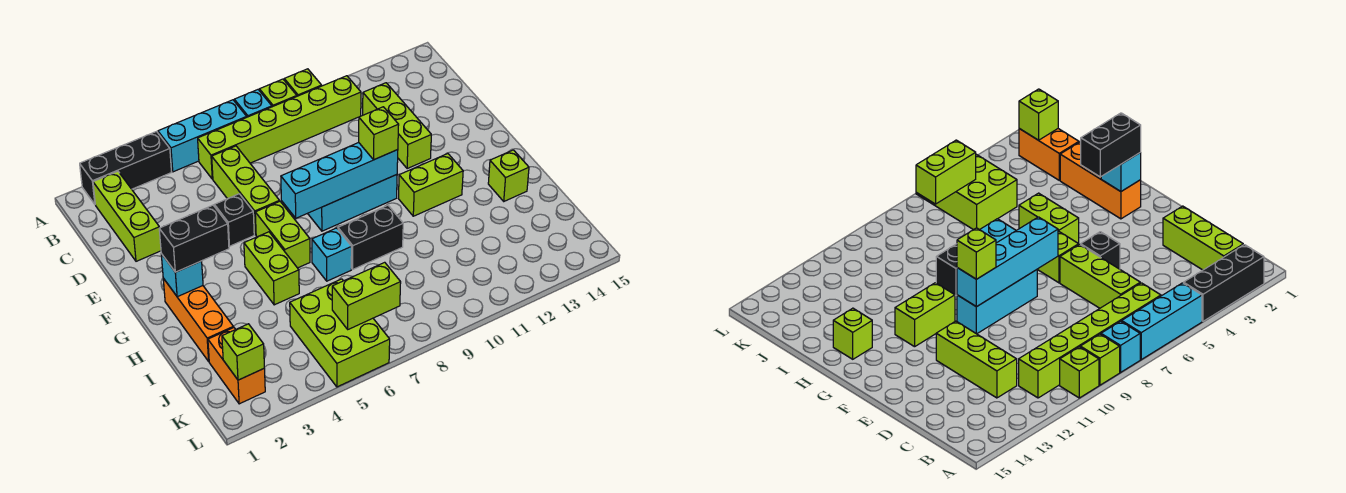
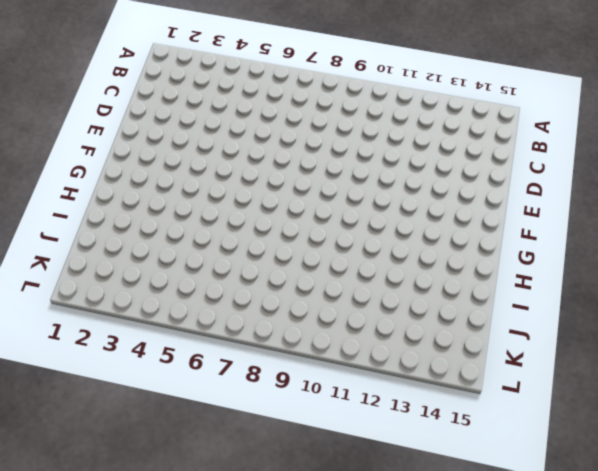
none -> black 1x3 brick [80,132,171,204]
none -> cyan 1x3 brick [158,100,247,172]
none -> cyan 1x1 brick [234,90,272,117]

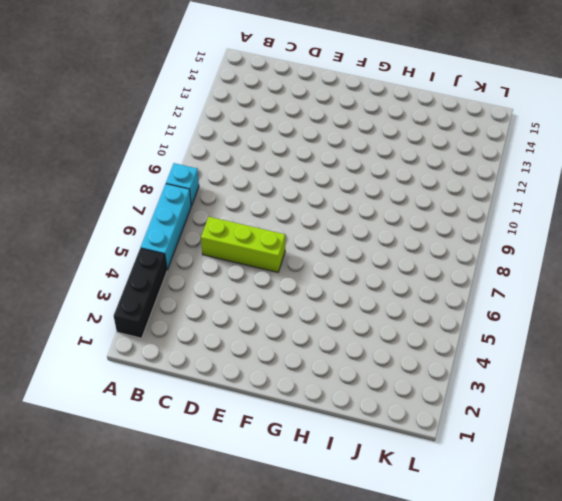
none -> lime 1x1 brick [259,79,297,107]
none -> lime 1x1 brick [284,69,322,96]
none -> lime 1x3 brick [93,171,161,261]

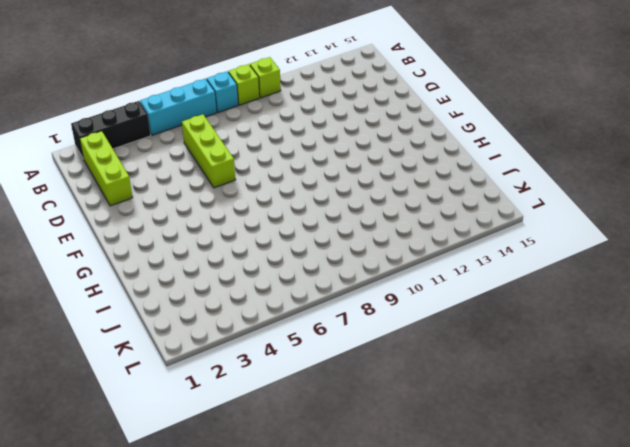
none -> lime 1x6 brick [198,76,361,179]
none -> lime 1x3 brick [363,83,431,169]
none -> black 1x1 brick [214,194,254,246]

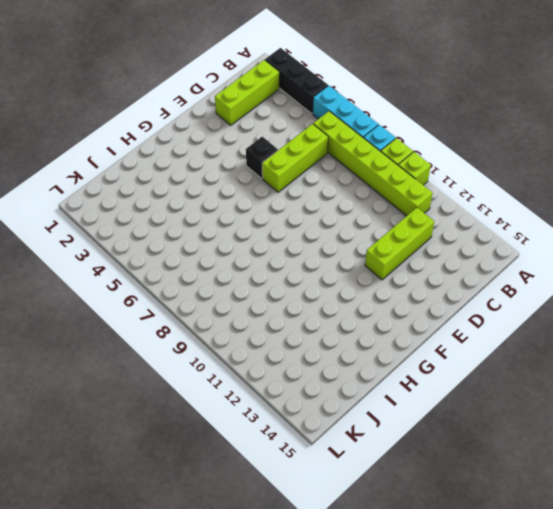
none -> lime 1x2 brick [255,201,310,268]
none -> cyan 1x3 brick [308,175,397,231]
none -> orange 1x3 brick [163,278,233,361]

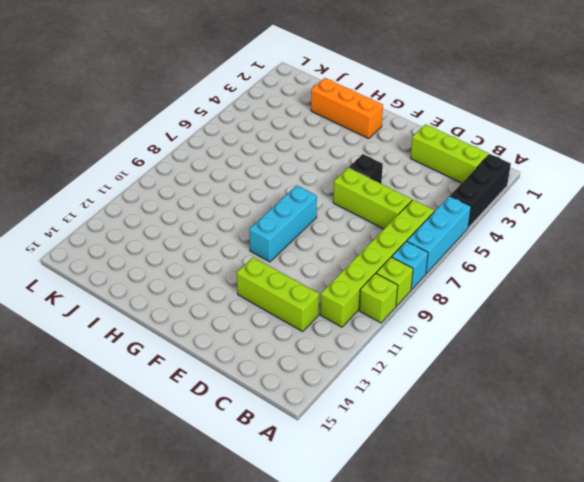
none -> lime 1x2 brick [255,201,310,268]
none -> lime 1x2 brick [244,232,299,305]
none -> lime 1x2 brick [399,154,463,216]

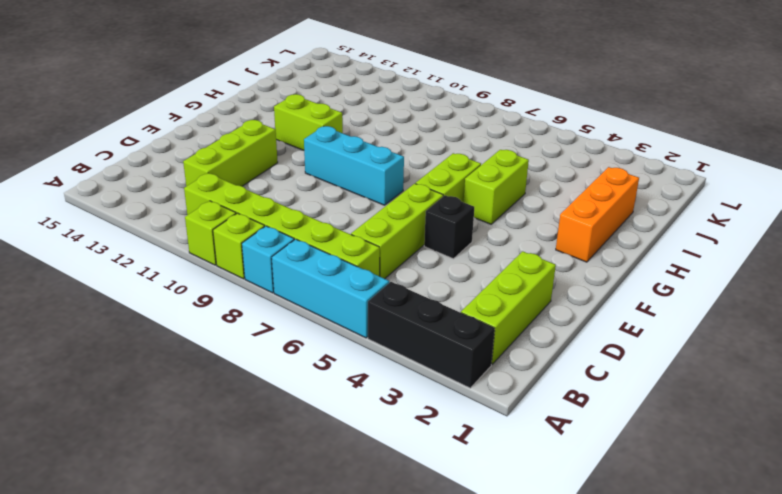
none -> cyan 1x1 brick [312,228,352,281]
none -> black 1x2 brick [338,205,403,269]
none -> lime 1x1 brick [488,150,529,201]

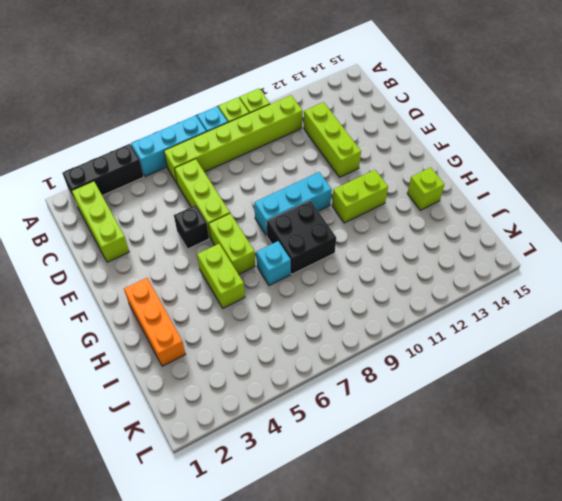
black 2x2 brick [267,200,336,274] -> black 1x2 brick [338,205,403,269]
none -> orange 1x2 brick [208,327,265,404]
none -> lime 2x3 brick [290,279,390,387]
none -> cyan 1x4 brick [281,143,398,218]

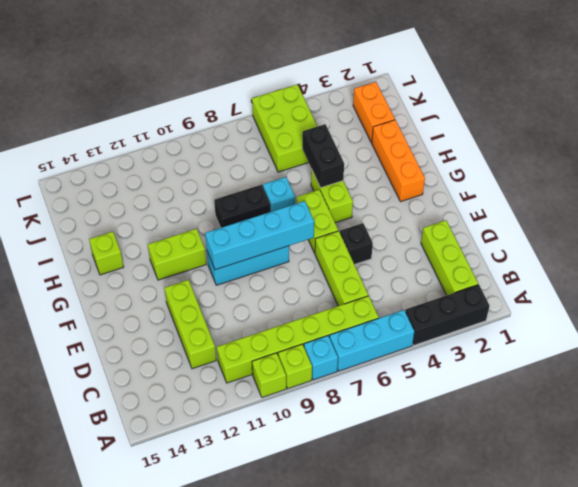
black 1x2 brick [302,124,344,188] -> black 1x2 brick turned to [159,205,229,272]
none -> cyan 1x1 brick [161,254,203,297]
none -> lime 1x1 brick [222,324,264,380]
none -> lime 1x2 brick [332,262,401,329]

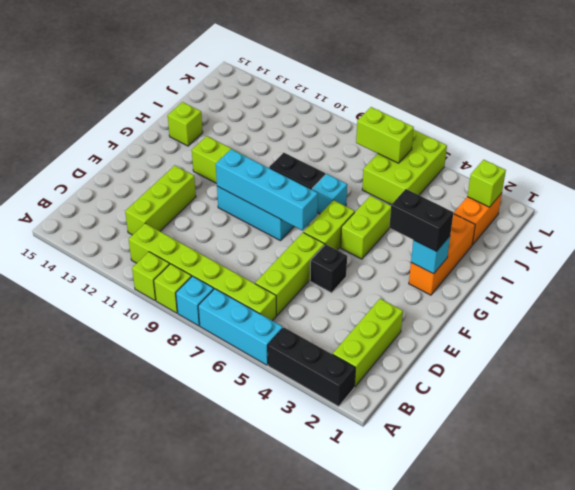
none -> lime 1x1 brick [359,107,399,160]

